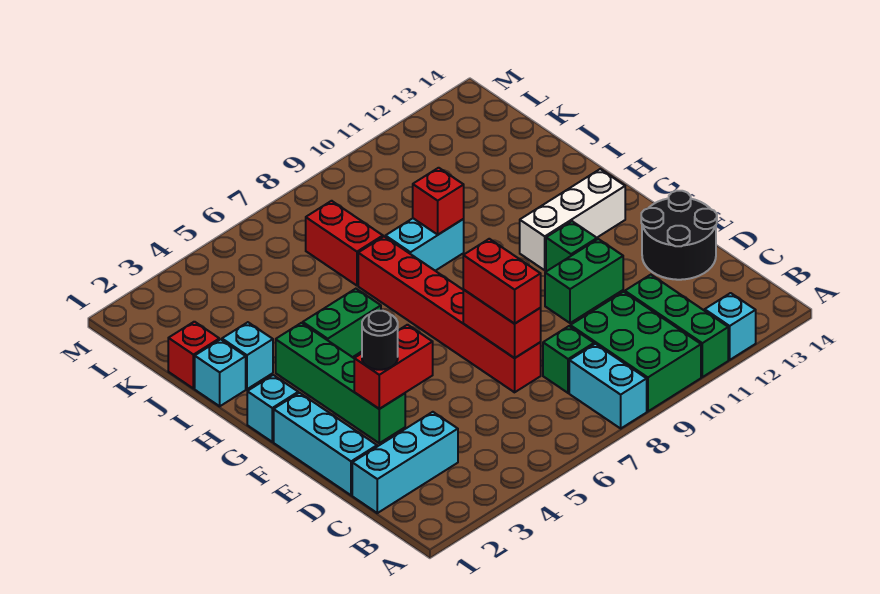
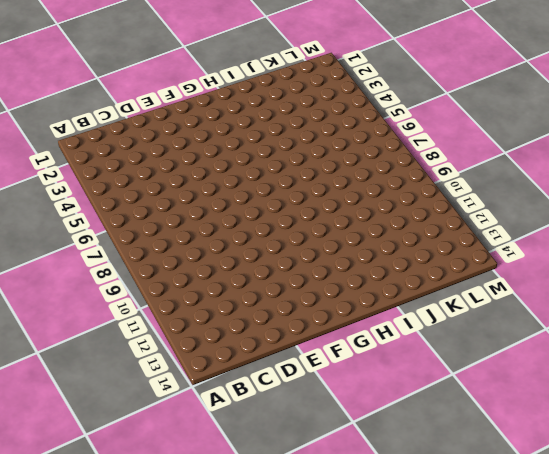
none -> cyan 1x2 brick [569,344,647,428]
none -> green 2x3 brick [570,292,701,411]
none -> green 1x3 brick [625,275,728,377]

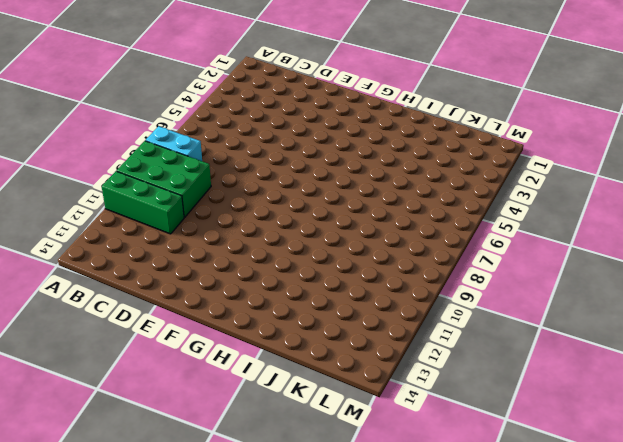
none -> cyan 1x1 brick [705,293,756,360]
none -> cyan 1x3 brick [352,412,458,513]
none -> green 1x1 brick [543,326,594,393]

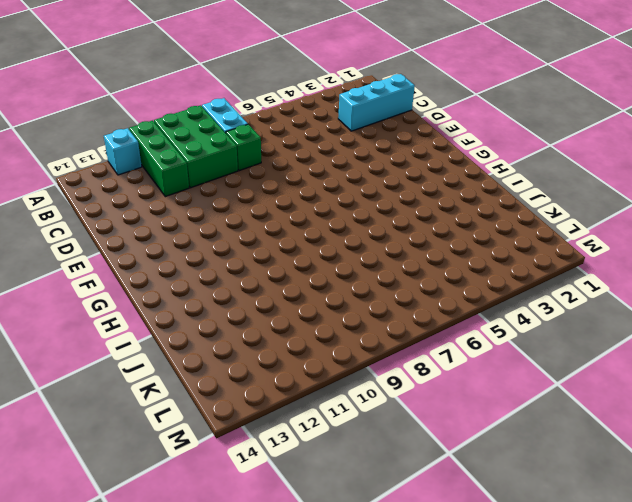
none -> cyan 1x3 brick [274,393,377,495]
none -> red 1x6 brick [358,237,541,392]
none -> black 2x2 round brick [641,191,717,280]

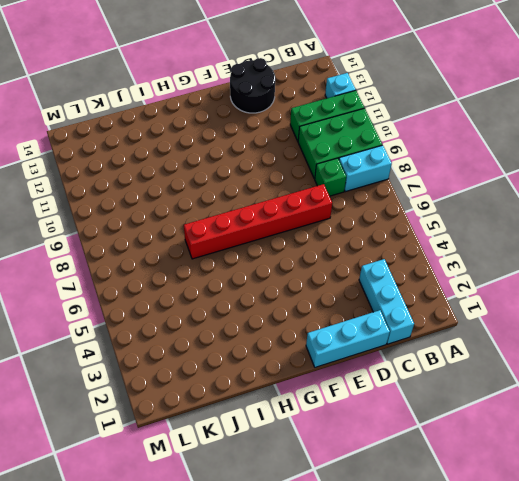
none -> green 1x4 brick [276,323,405,443]
none -> green 1x2 brick [545,239,623,323]
none -> green 1x1 brick [546,221,597,271]

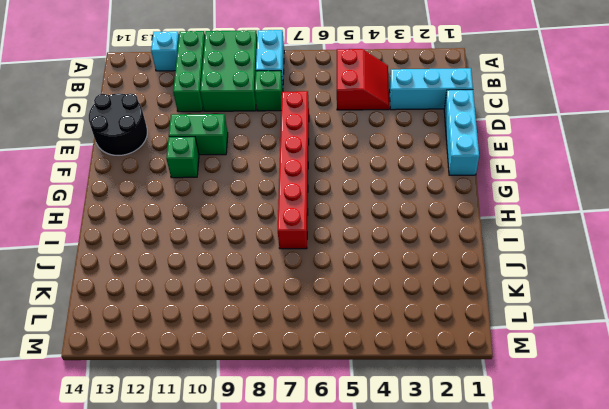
red 2x2 slope [337,49,389,110] -> none
none -> green 1x4 brick [276,323,405,443]
none -> cyan 1x1 brick [247,375,298,442]
none -> white 1x3 brick [520,169,625,270]

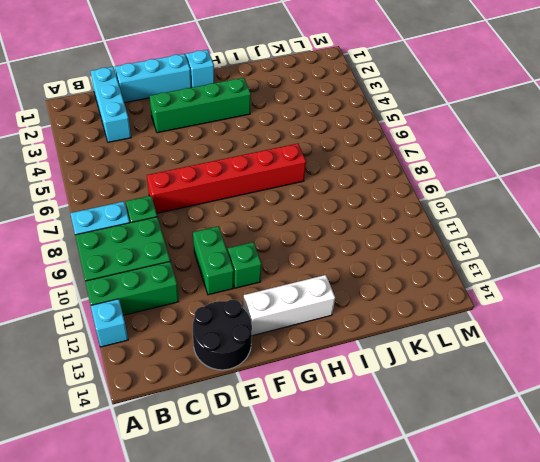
white 1x3 brick [243,275,335,336] -> white 1x3 brick turned to [520,169,625,270]
none -> green 1x2 brick [303,289,381,357]
none -> cyan 1x1 brick [195,339,246,406]
none -> cyan 1x1 brick [222,322,273,389]

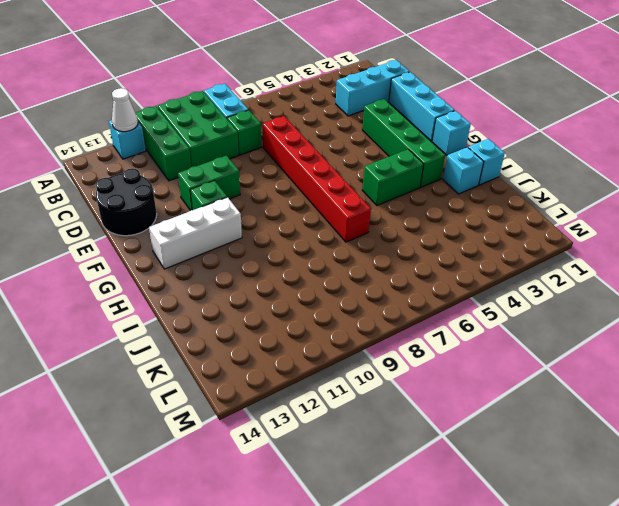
white 1x1 cone [112,88,138,132] -> none
none -> cyan 1x2 brick [385,218,464,271]
none -> red 1x1 brick [168,322,219,389]
none -> red 1x2 brick [306,201,383,286]

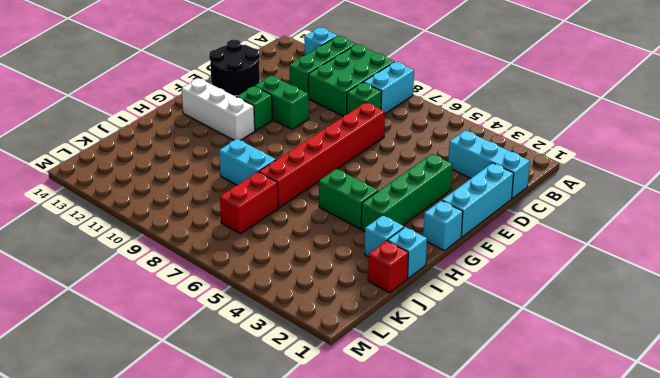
none -> red 1x2 brick [463,289,541,358]
none -> red 1x2 brick [354,325,433,409]
none -> red 1x1 brick [413,168,464,235]

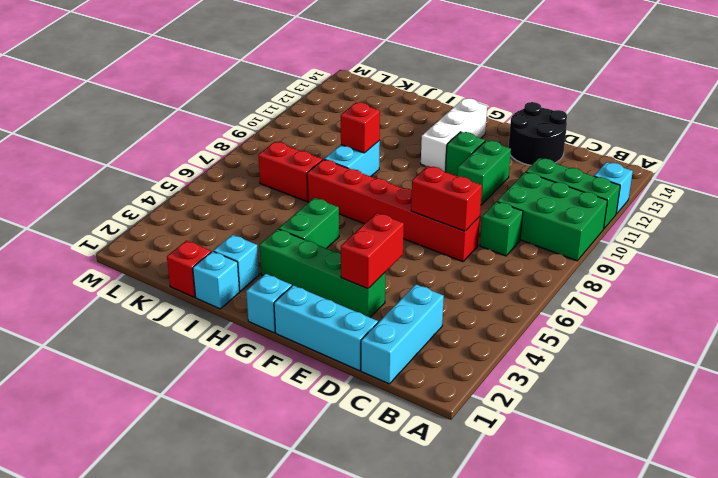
none -> cyan 1x2 brick [569,344,647,428]
none -> red 1x2 brick [463,239,541,323]
none -> black 1x1 round brick [362,311,398,370]

